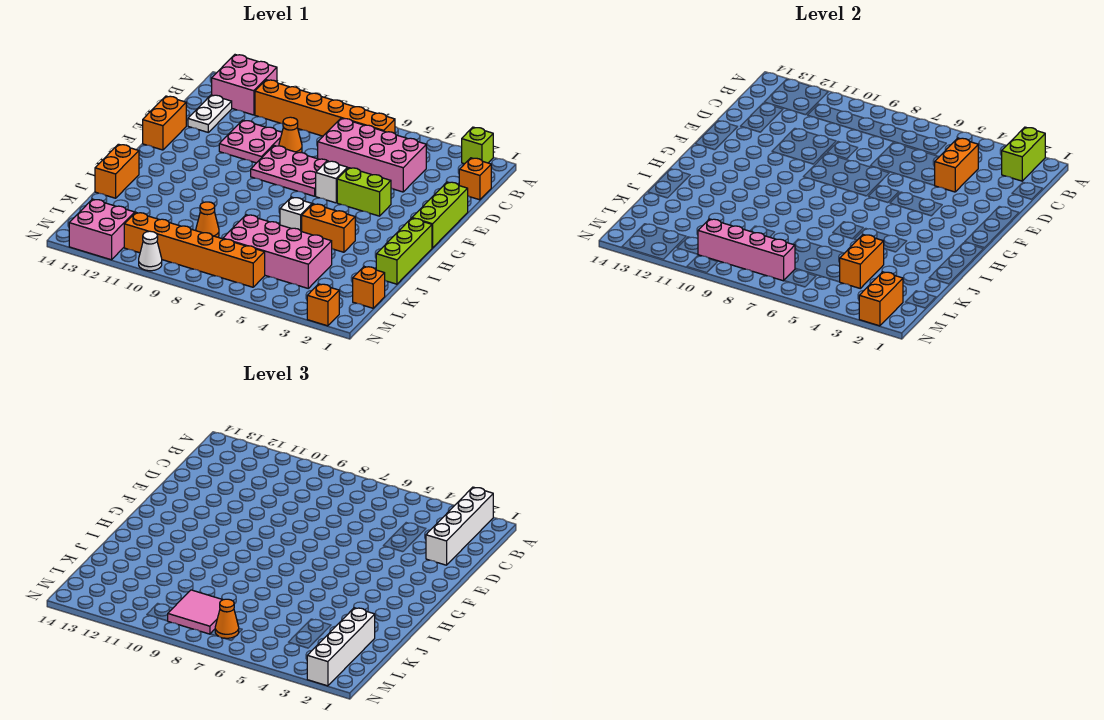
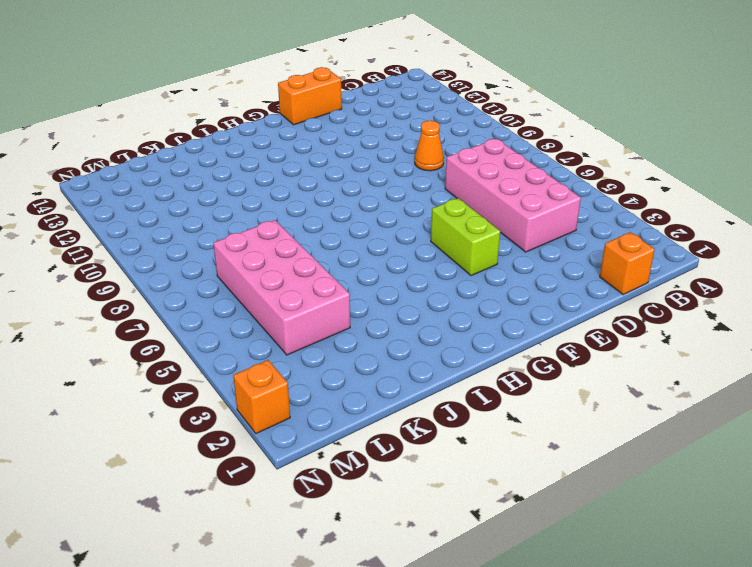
none -> lime 1x1 brick [462,127,493,164]
none -> pink 2x2 brick [212,55,277,115]
none -> orange 1x6 brick [255,80,395,136]
none -> white 1x2 plate [188,95,232,132]

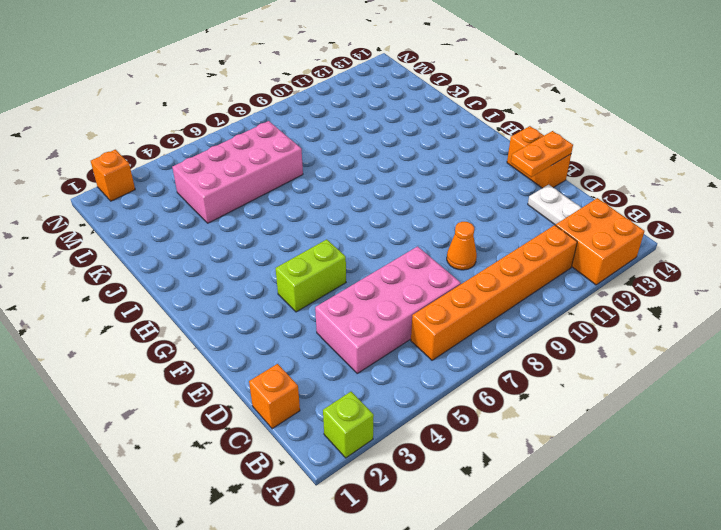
orange 2x2 brick [556,198,645,285] -> pink 2x2 brick [212,55,277,115]
orange 1x2 plate [511,131,573,177] -> none
none -> pink 2x2 plate [219,120,282,163]
none -> lime 1x3 brick [412,182,468,248]
none -> pink 2x3 plate [251,146,327,196]
none -> white 1x1 brick [316,161,348,203]

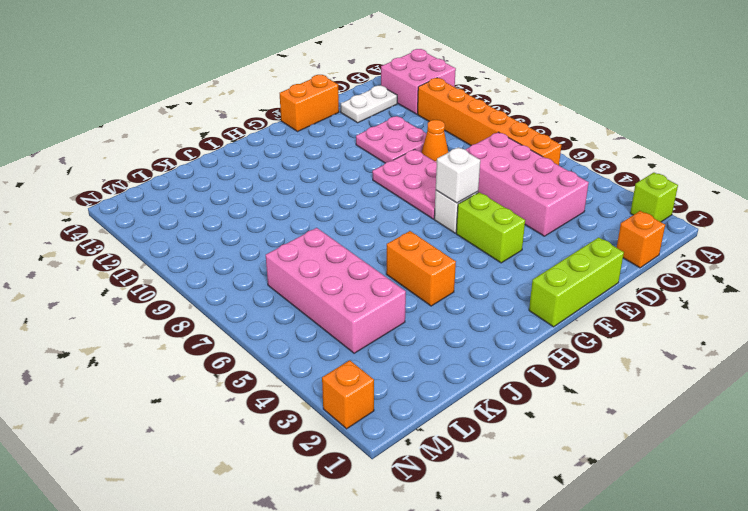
white 1x1 brick [436,147,480,203] -> white 1x1 brick moved to [280,197,312,231]
none -> lime 1x3 brick [376,218,432,284]
none -> orange 1x2 brick [95,144,139,198]
none -> orange 1x1 cone [196,202,219,237]
none -> orange 1x1 brick [353,267,385,308]

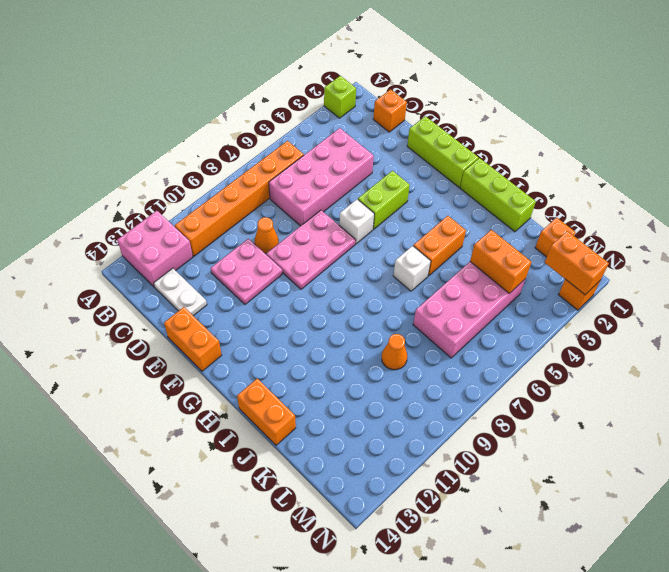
none -> orange 1x6 brick [124,213,265,287]
none -> pink 2x2 brick [69,199,135,260]
none -> white 1x1 cone [139,231,162,271]
none -> lime 1x2 brick [1002,127,1045,181]

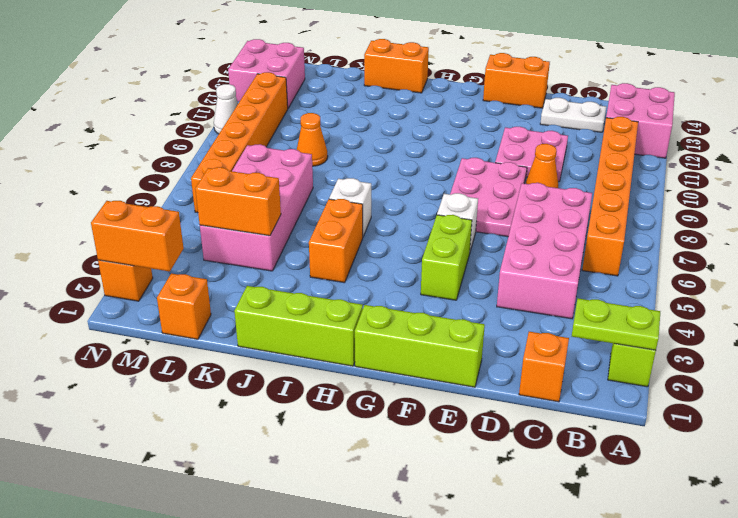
lime 1x2 plate [572,298,660,350] -> lime 1x2 brick [1002,127,1045,181]
none -> orange 1x2 brick [934,138,978,192]
none -> pink 1x4 brick [698,219,795,281]
none -> white 1x4 brick [426,487,493,565]
none -> white 1x4 brick [307,608,375,686]

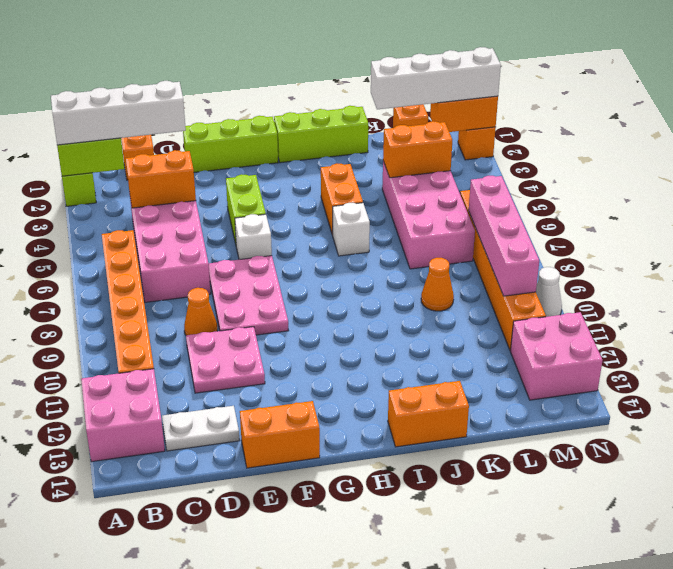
none -> pink 2x2 tile [168,590,222,634]
none -> orange 1x1 cone [215,599,239,639]

